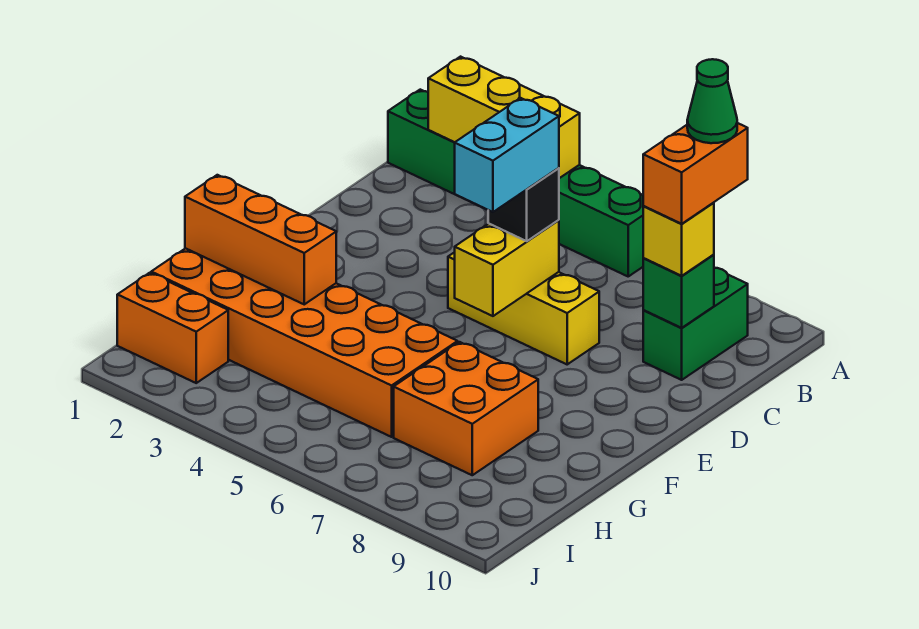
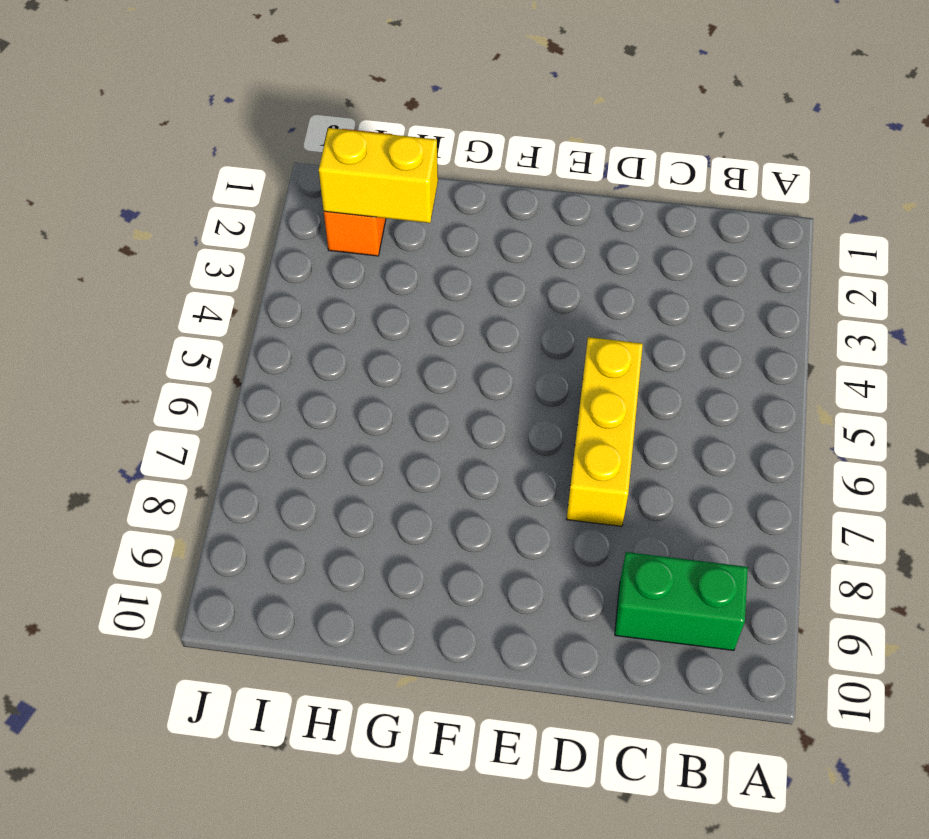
yellow 1x2 brick [319,128,438,223] -> yellow 1x2 brick moved to [455,220,559,316]
none -> green 1x6 brick [388,90,644,276]
none -> orange 2x6 brick [151,248,458,437]
none -> orange 2x2 brick [394,342,538,475]

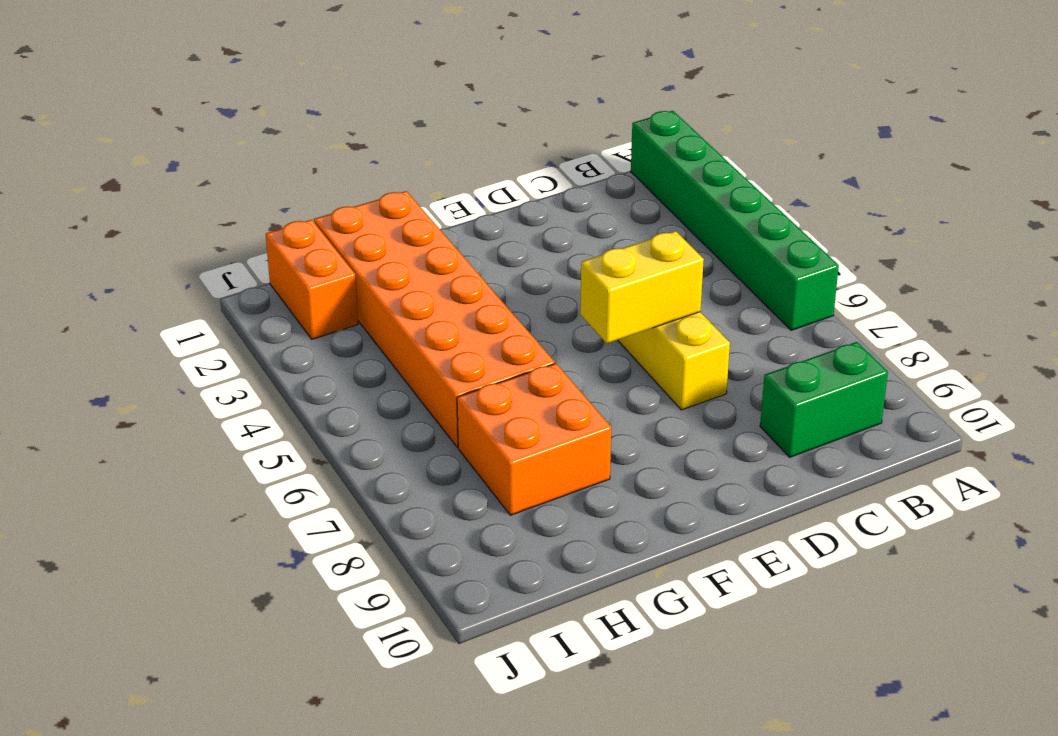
none -> yellow 1x3 brick [428,57,580,178]
none -> green 1x1 brick [643,255,714,328]
none -> orange 1x3 brick [185,175,336,304]

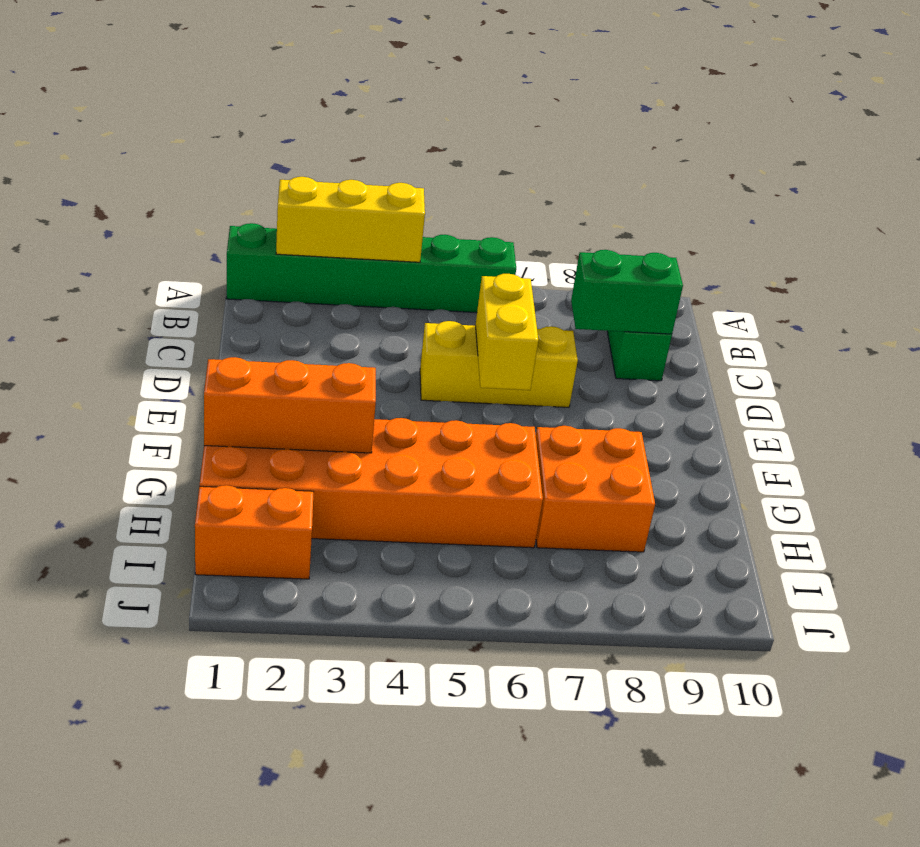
green 1x2 brick [571,250,683,334] -> green 1x1 brick [643,255,714,328]
none -> yellow 1x1 brick [643,203,714,276]
none -> black 1x1 brick [488,168,559,241]
none -> orange 1x2 brick [643,123,748,224]

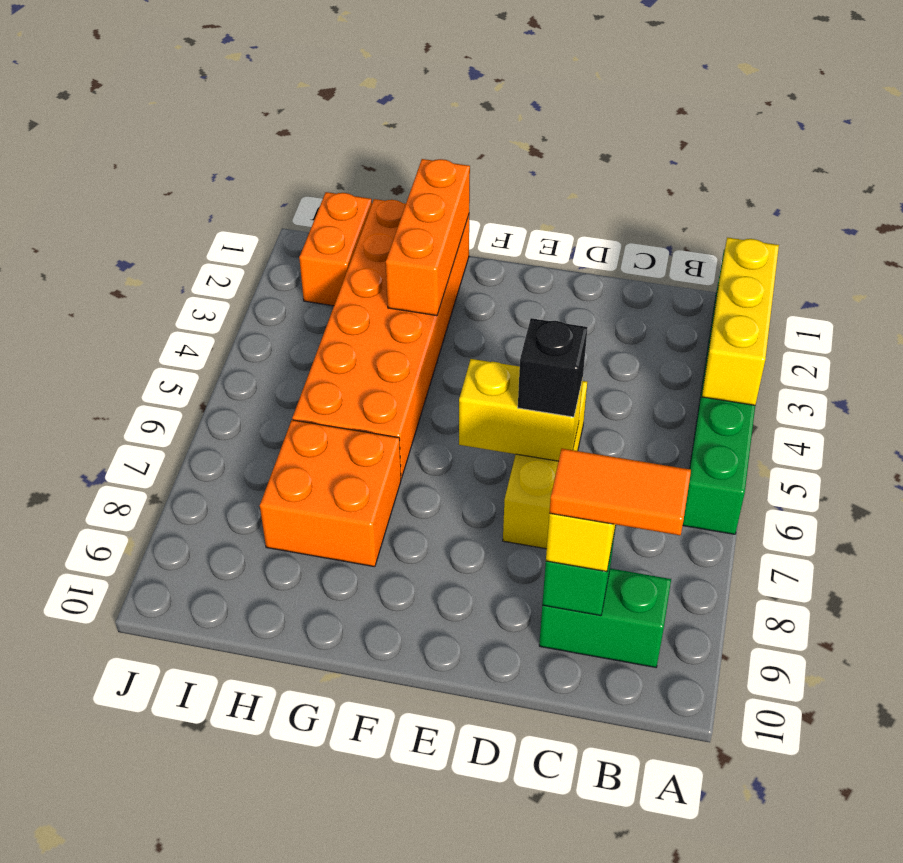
orange 1x2 tile [549,449,691,535] -> orange 1x2 brick [643,123,748,224]
none -> cyan 1x2 brick [455,98,559,212]
none -> green 1x1 cone [687,59,737,143]

